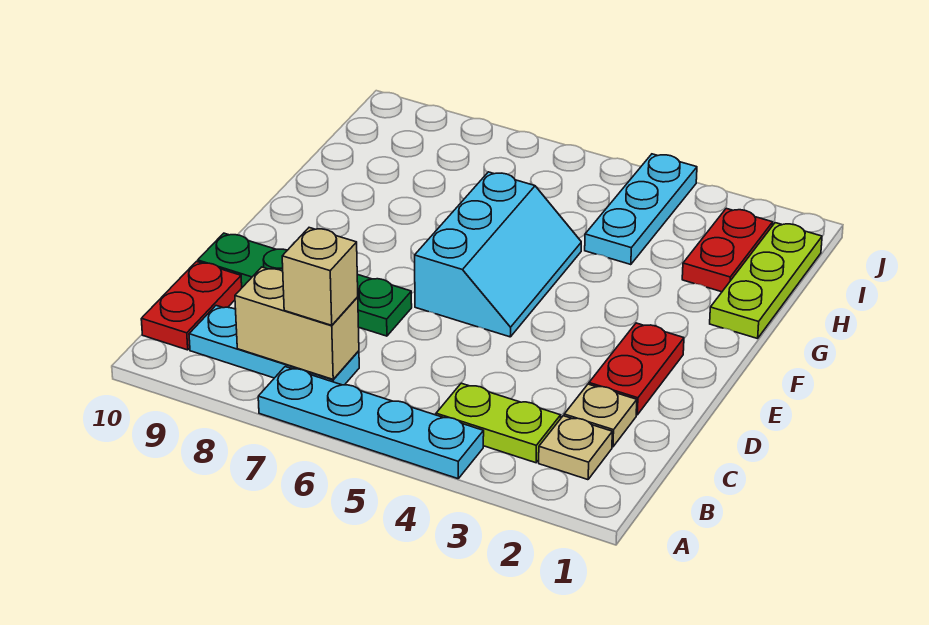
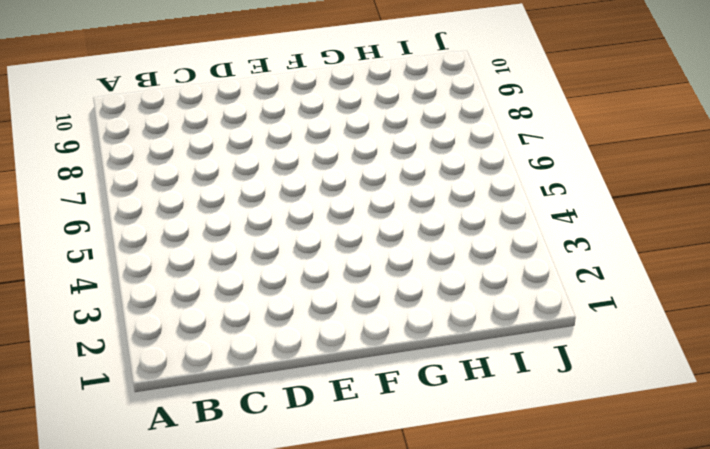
none -> cyan 1x4 plate [258,367,484,479]
none -> tan 1x1 plate [539,416,612,480]
none -> lime 1x2 plate [436,383,561,463]

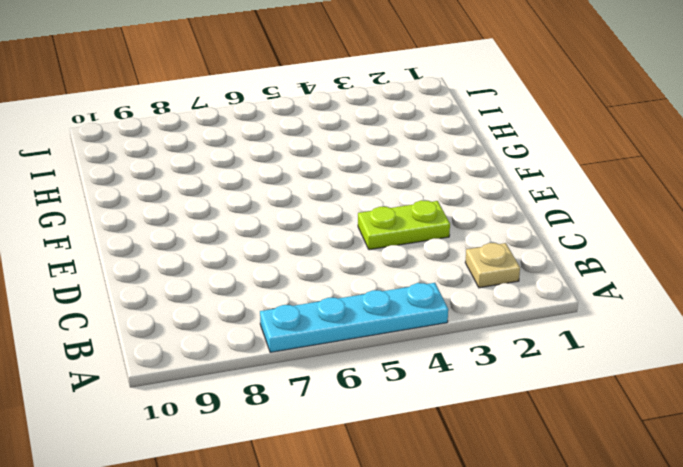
lime 1x2 plate [358,200,450,250] -> lime 1x2 plate moved to [436,383,561,463]
none -> cyan 1x3 plate [189,306,359,385]
none -> red 1x2 plate [141,262,242,350]
none -> tan 1x1 plate [564,384,637,447]

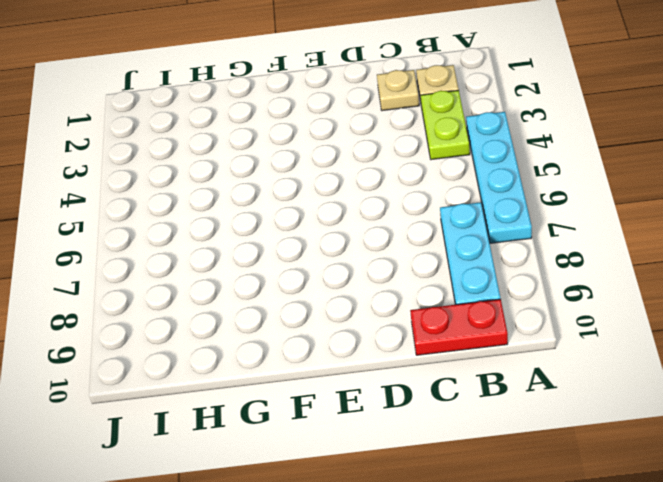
none -> red 1x2 plate [589,323,684,415]
none -> green 1x4 plate [198,233,412,336]
none -> cyan 2x3 slope [415,172,581,337]

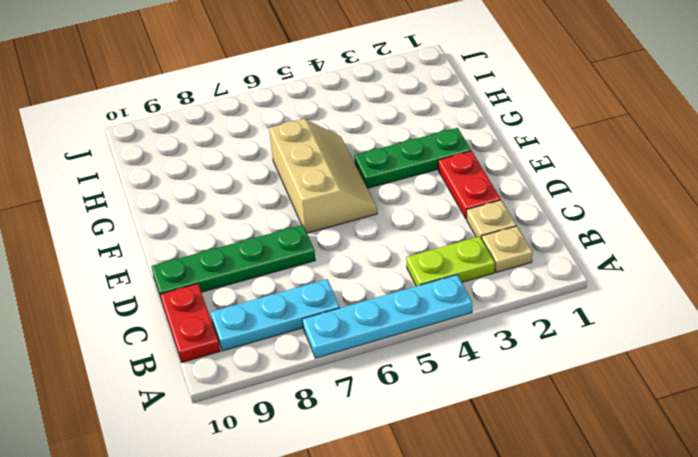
tan 2x3 slope [269,119,377,233] -> cyan 2x3 slope [415,172,581,337]
green 1x3 plate [354,128,471,188] -> none
none -> lime 1x3 plate [710,223,822,339]
none -> red 1x2 plate [682,208,773,292]
none -> cyan 1x3 plate [585,154,697,265]

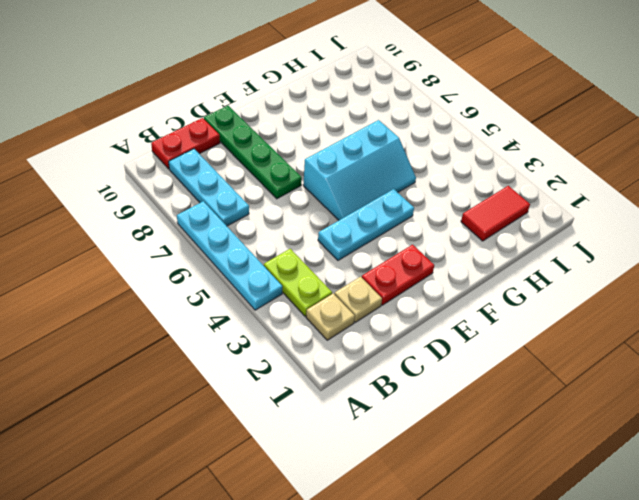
cyan 1x3 plate [318,189,414,260] -> cyan 1x3 plate moved to [585,154,697,265]
red 1x2 tile [461,186,530,241] -> red 1x2 plate [682,208,773,292]
none -> lime 1x3 plate [710,223,822,339]
none -> tan 1x2 brick [235,267,359,379]
none -> tan 1x1 brick [282,228,358,325]

